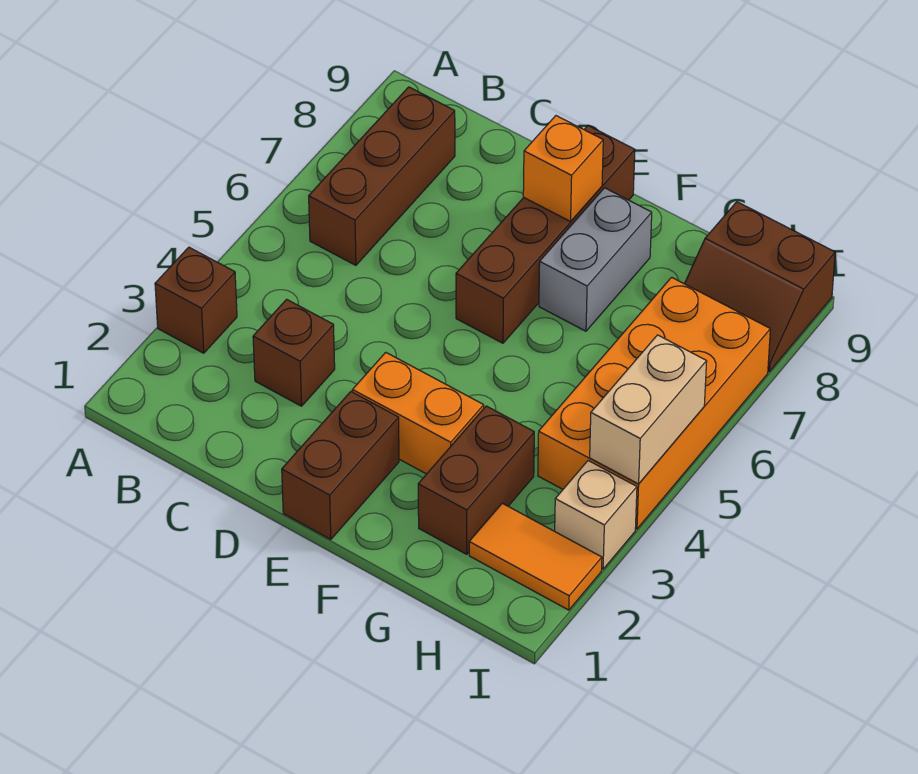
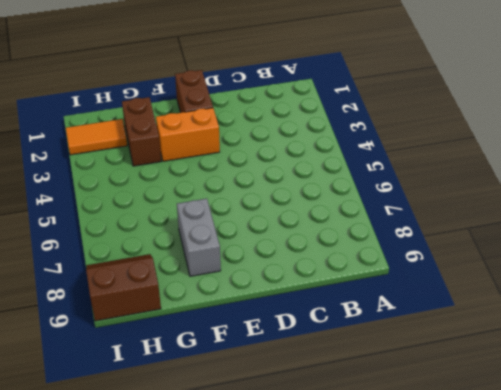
none -> brown 1x1 brick [155,247,237,353]
none -> brown 1x3 brick [309,87,455,265]
none -> brown 1x1 brick [253,299,335,406]

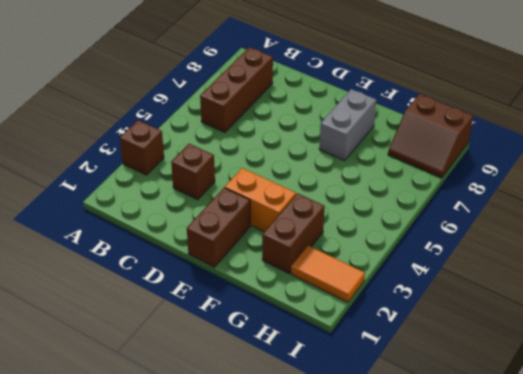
none -> brown 1x4 brick [456,126,635,343]
none -> orange 2x4 brick [538,277,770,529]
none -> tan 1x1 brick [555,461,637,569]

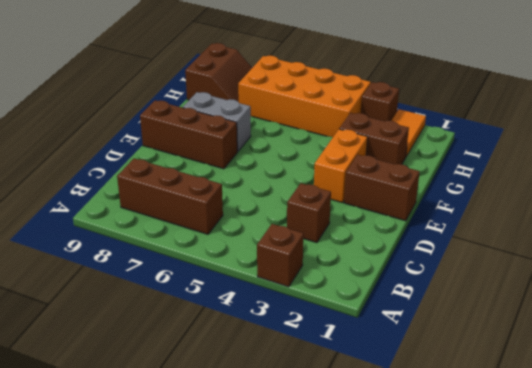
brown 1x3 brick [140,100,237,169] -> brown 1x4 brick [456,126,635,343]
brown 1x1 brick [361,82,399,121] -> tan 1x1 brick [555,461,637,569]
none -> orange 1x1 brick [523,116,603,222]
none -> tan 1x2 brick [590,335,707,484]

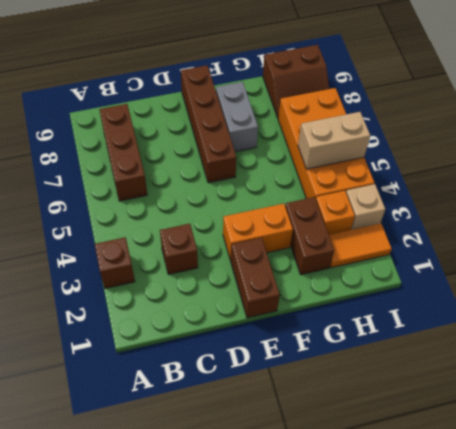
orange 1x1 brick [316,191,355,235] -> orange 1x1 brick moved to [523,116,603,222]
tan 1x2 brick [298,112,370,169] -> tan 1x2 brick turned to [590,335,707,484]

